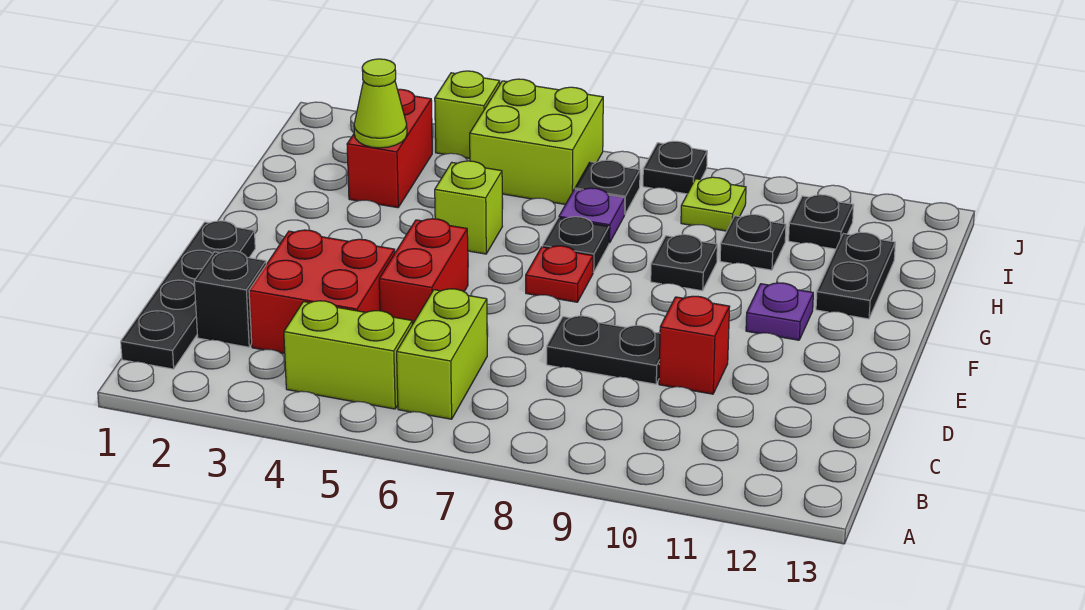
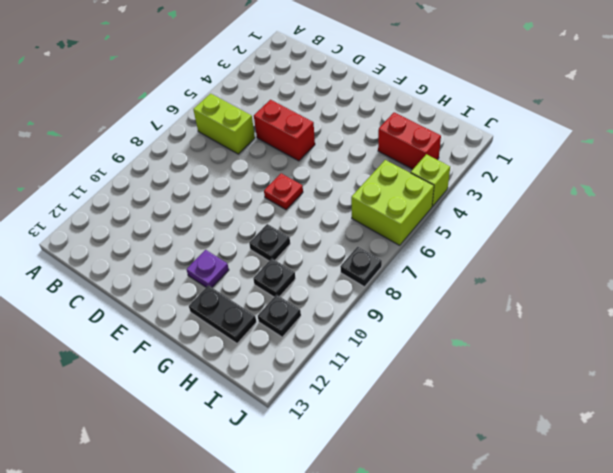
none -> black 1x4 plate [121,221,255,369]
none -> lime 1x2 brick [284,301,412,409]
none -> black 1x1 brick [194,251,266,347]

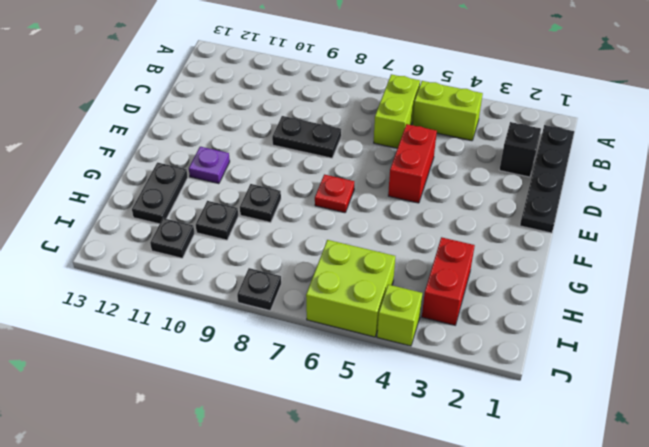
none -> red 2x2 brick [249,230,395,354]
none -> red 1x1 brick [659,296,730,394]
none -> lime 1x1 brick [435,161,502,254]

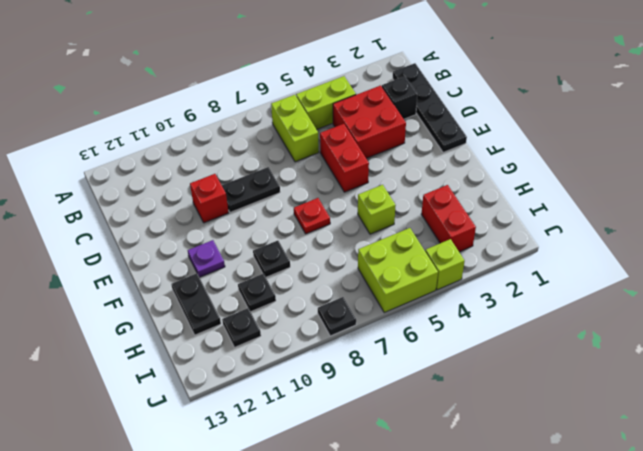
none -> black 1x1 plate [542,217,609,272]
none -> purple 1x1 plate [559,188,625,243]
none -> black 1x1 plate [575,160,640,214]

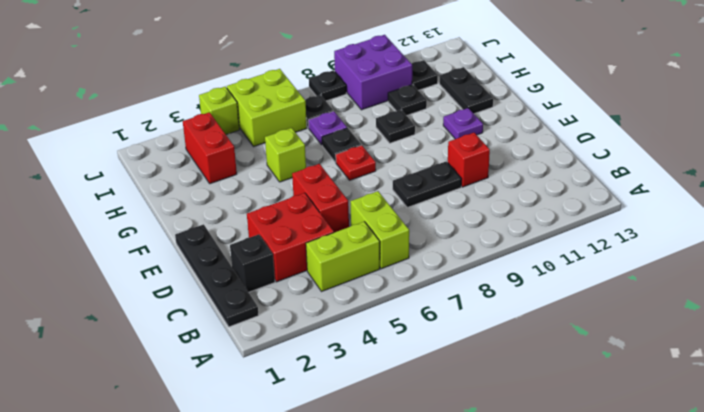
purple 2x2 brick [334,35,412,110] -> lime 1x1 plate [681,177,746,231]
none -> lime 1x1 cone [354,59,407,148]

